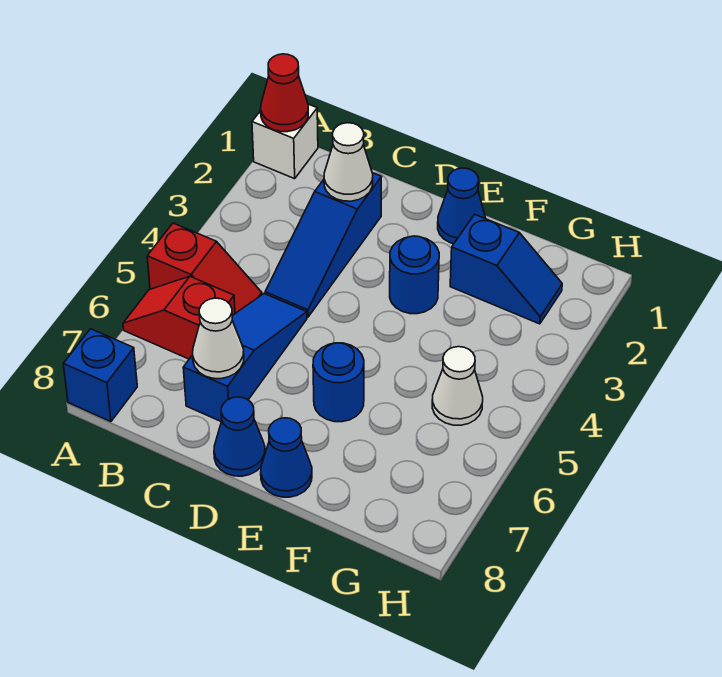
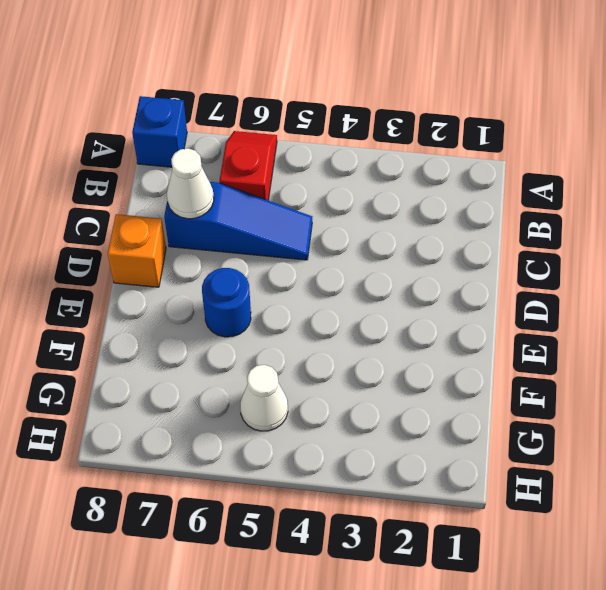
orange 1x1 brick [108,214,166,287] -> blue 1x1 cone [214,397,265,476]
none -> white 1x1 brick [252,104,318,179]
none -> red 1x2 slope [147,223,262,313]
none -> blue 1x3 slope [265,173,381,317]

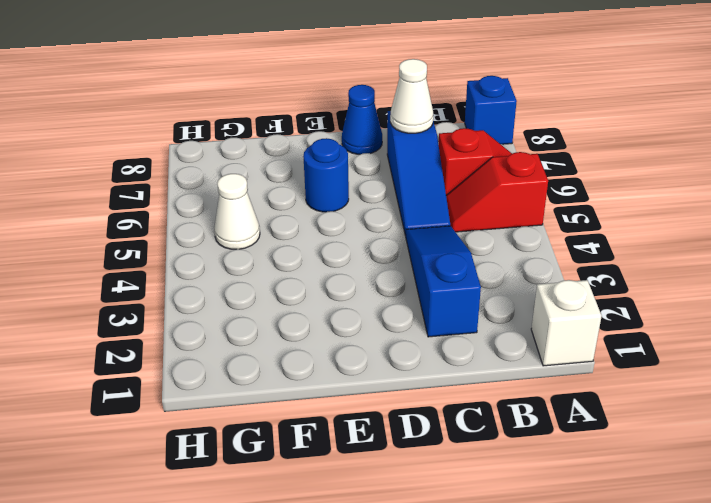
none -> blue 1x1 cone [438,168,486,244]
none -> blue 1x1 round brick [390,236,439,314]
none -> blue 1x1 cone [261,418,312,497]

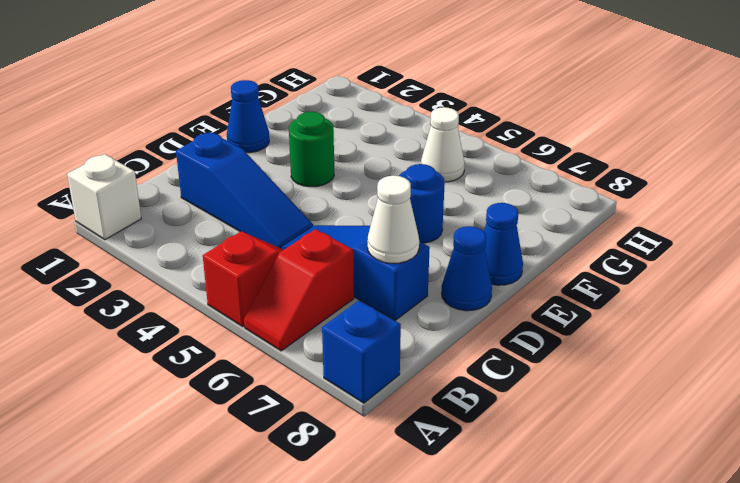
green 1x1 round brick [289,112,334,187] -> blue 1x1 round brick [390,236,439,314]
none -> blue 1x2 slope [450,214,562,324]
none -> red 1x1 cone [261,54,308,132]
none -> white 1x1 cone [324,123,373,201]

